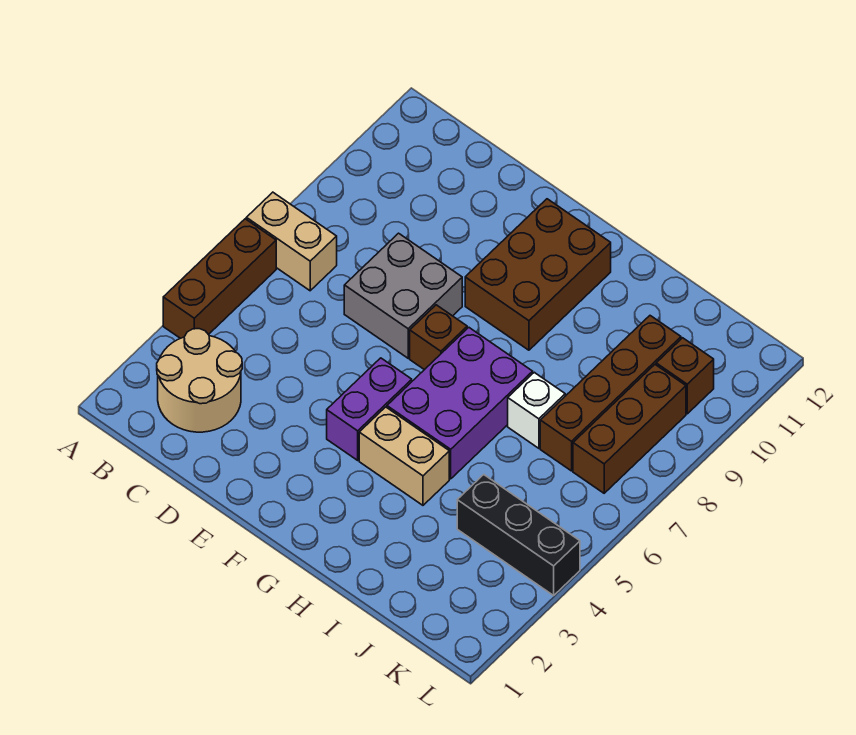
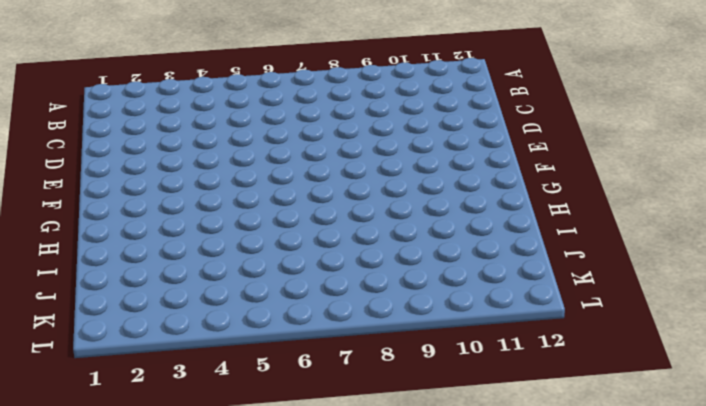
none -> brown 1x3 brick [163,219,276,338]
none -> tan 1x2 brick [246,192,337,291]
none -> tan 2x2 round brick [157,329,242,432]

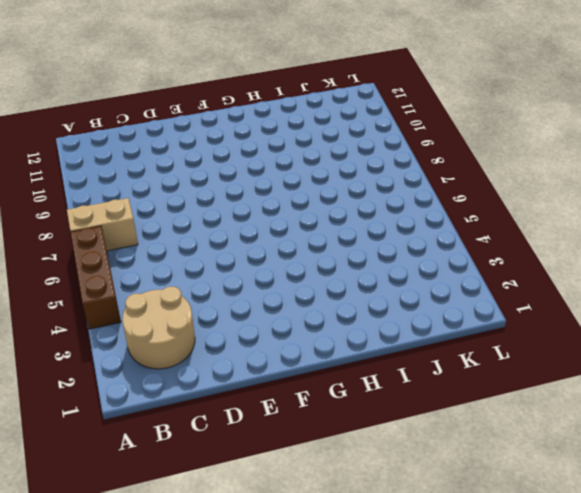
none -> grey 2x2 brick [344,233,462,358]
none -> purple 1x2 brick [327,358,412,460]
none -> brown 1x1 brick [410,305,467,370]

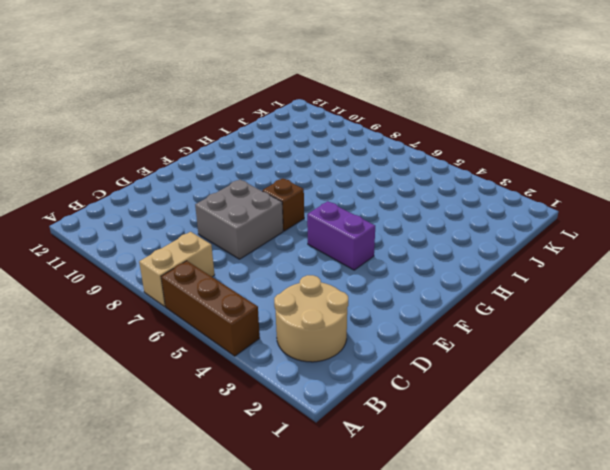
none -> brown 2x3 brick [465,199,611,350]
none -> tan 1x2 brick [359,407,449,505]
none -> purple 2x3 brick [387,328,533,479]

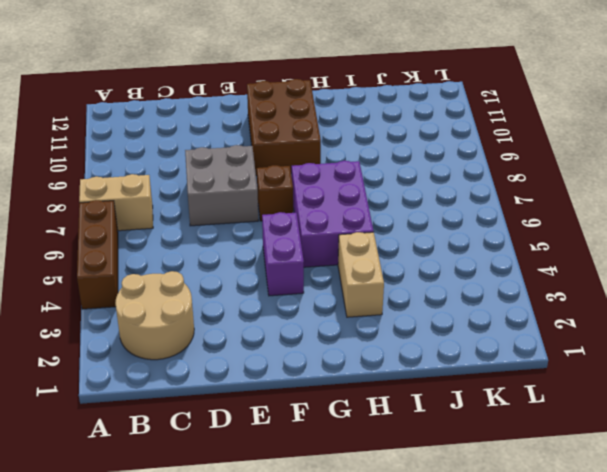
tan 1x2 brick [338,232,384,317] -> tan 1x2 brick turned to [359,407,449,505]
none -> white 1x1 brick [508,372,565,448]
none -> black 1x3 brick [457,475,580,595]
none -> brown 1x4 brick [540,316,681,471]

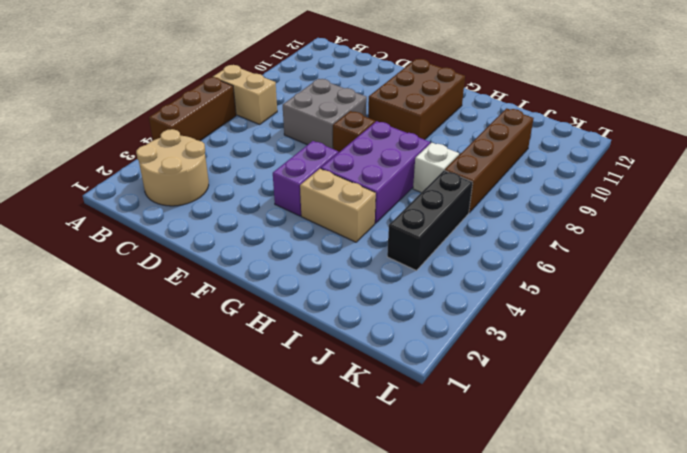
black 1x3 brick [387,170,473,271] -> black 1x3 brick turned to [457,475,580,595]
none -> brown 1x3 brick [573,365,686,493]
none -> brown 1x1 brick [656,338,714,414]

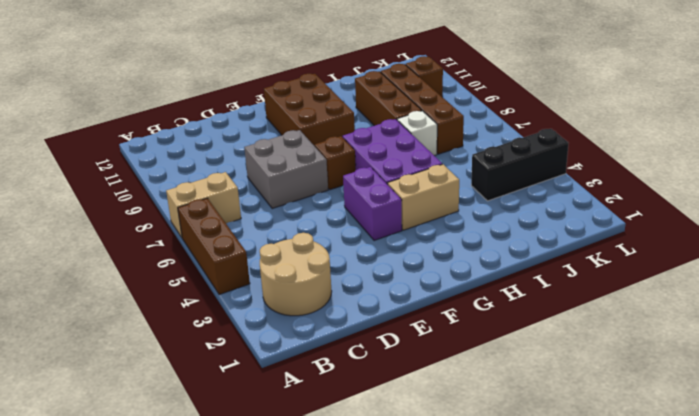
brown 1x3 brick [355,71,422,126] -> brown 1x3 brick moved to [573,365,686,493]

